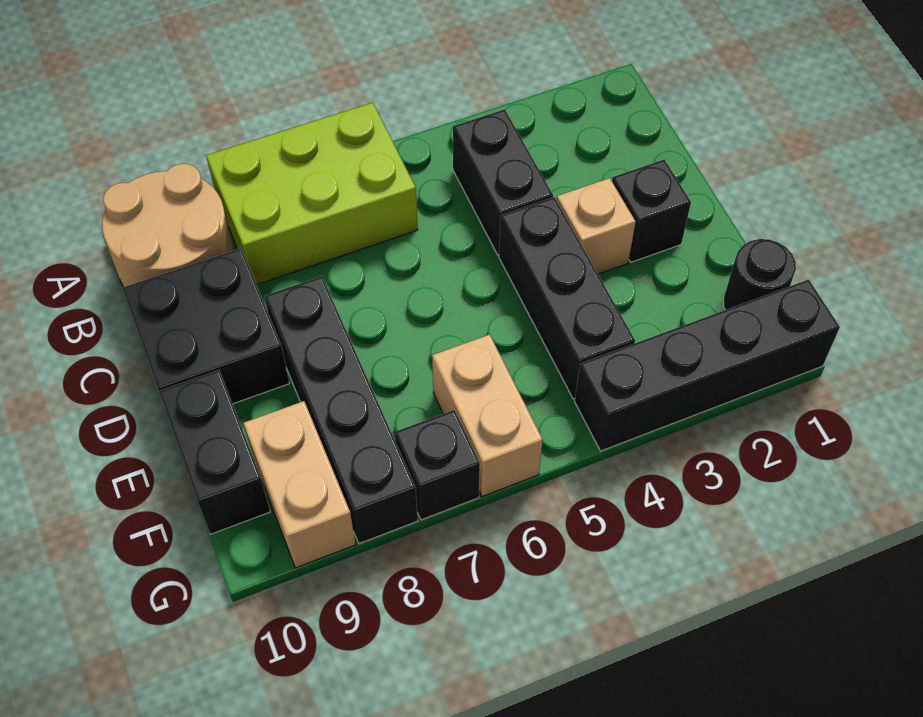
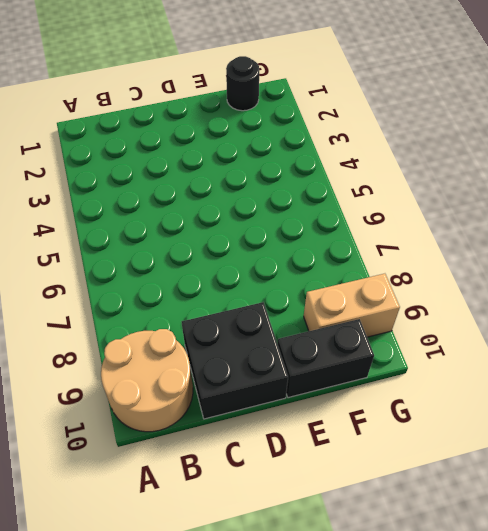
none -> lime 2x3 brick [206,103,418,285]
none -> black 1x2 brick [453,109,553,255]
none -> black 1x1 brick [612,160,691,262]

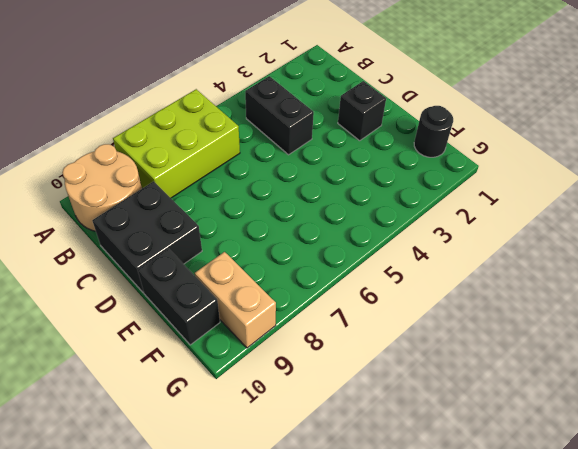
none -> tan 1x1 brick [557,178,636,274]
none -> black 1x3 brick [499,197,635,399]
none -> black 1x4 brick [264,276,418,544]

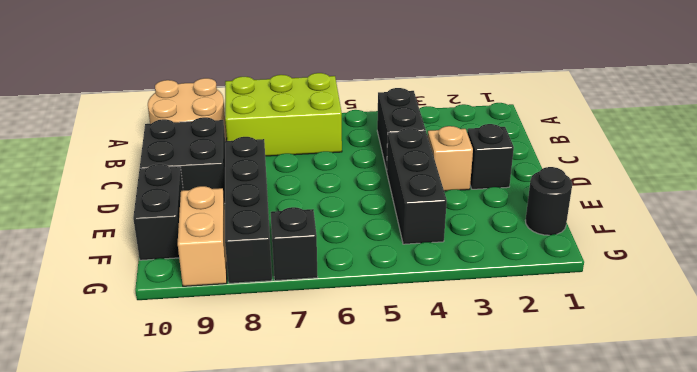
none -> tan 1x2 brick [432,334,543,496]
none -> black 1x4 brick [575,279,840,451]

